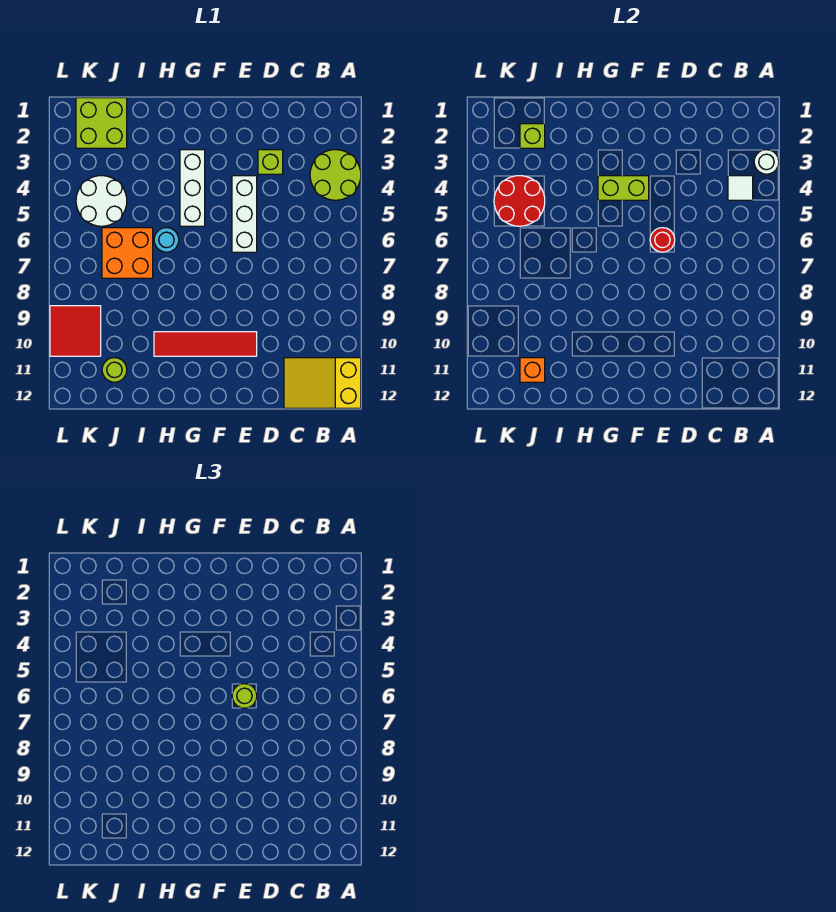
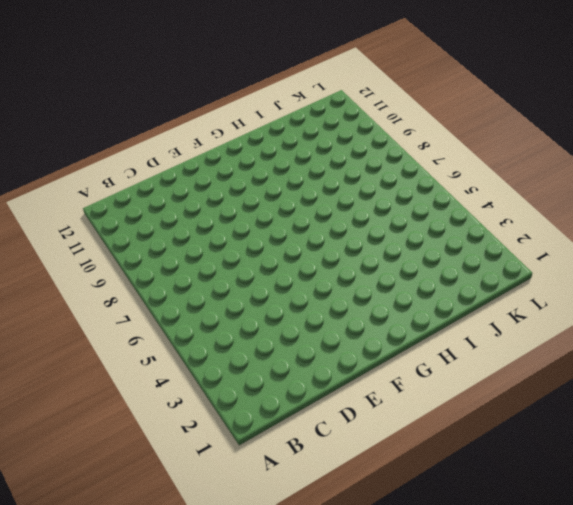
none -> lime 2x2 round brick [310,150,361,200]
none -> yellow 2x3 slope [284,358,361,408]
none -> lime 1x1 brick [258,150,283,174]

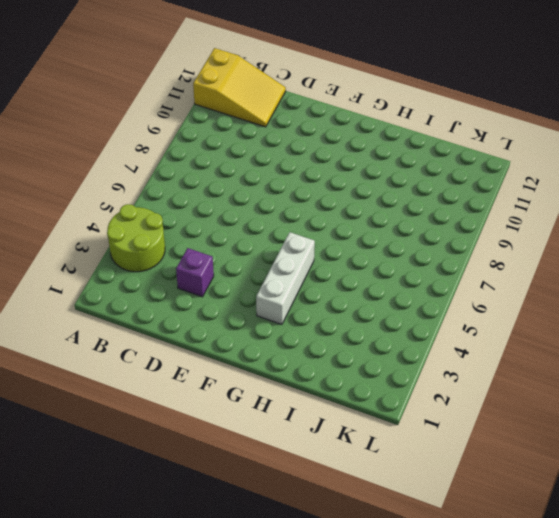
purple 1x1 brick [176,248,214,297] -> lime 1x1 brick [258,150,283,174]
none -> white 1x3 brick [232,176,257,252]
none -> red 1x4 tile [154,332,257,356]
none -> cyan 1x1 round brick [154,228,179,252]

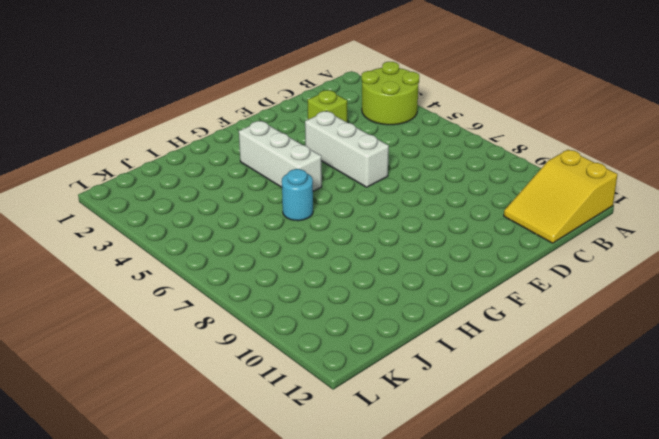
none -> red 1x4 tile [154,332,257,356]
none -> orange 2x2 brick [102,228,153,278]
none -> lime 2x2 brick [76,98,127,148]

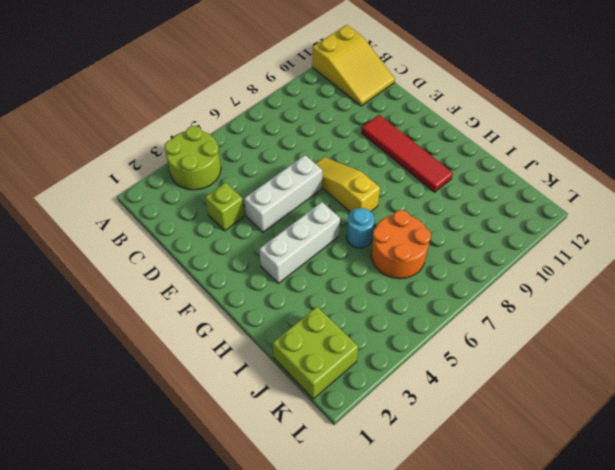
yellow 1x3 slope [315,157,380,212] -> none
orange 2x2 round brick [371,210,431,279] -> orange 2x2 brick [102,228,153,278]
none -> white 2x2 round brick [76,176,127,226]
none -> lime 1x1 round brick [102,358,127,382]
none -> red 2x2 tile [50,306,101,356]

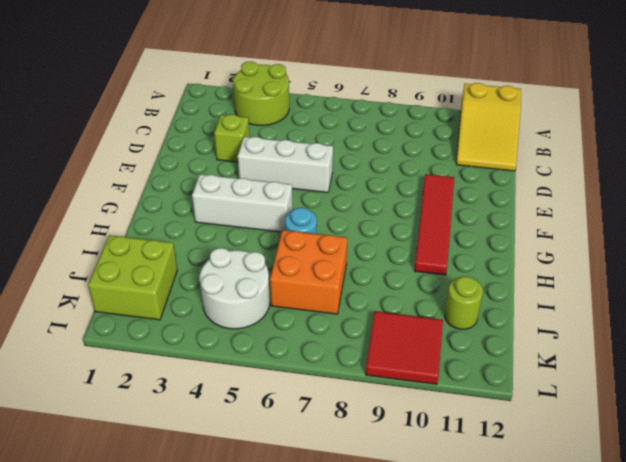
none -> white 1x1 round brick [754,150,779,174]
none -> white 1x1 tile [728,176,753,200]
none -> red 1x1 round brick [650,228,675,252]

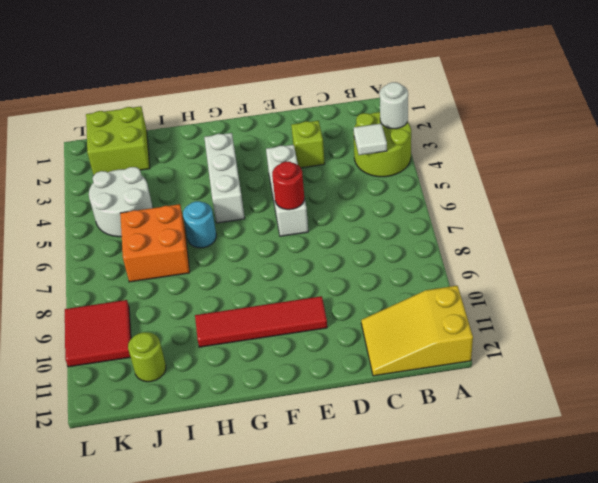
none -> lime 1x2 brick [598,176,649,200]
none -> lime 1x1 brick [520,124,545,148]
none -> red 2x2 round brick [494,176,545,226]

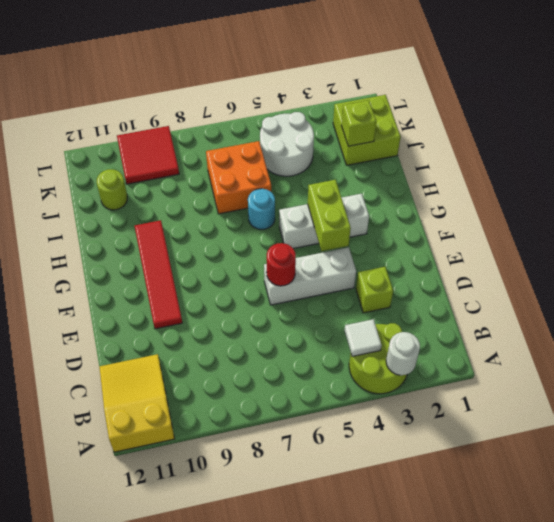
none -> red 2x2 round brick [494,176,545,226]
none -> orange 1x1 brick [520,358,545,382]
none -> lime 1x1 round brick [232,684,257,708]

